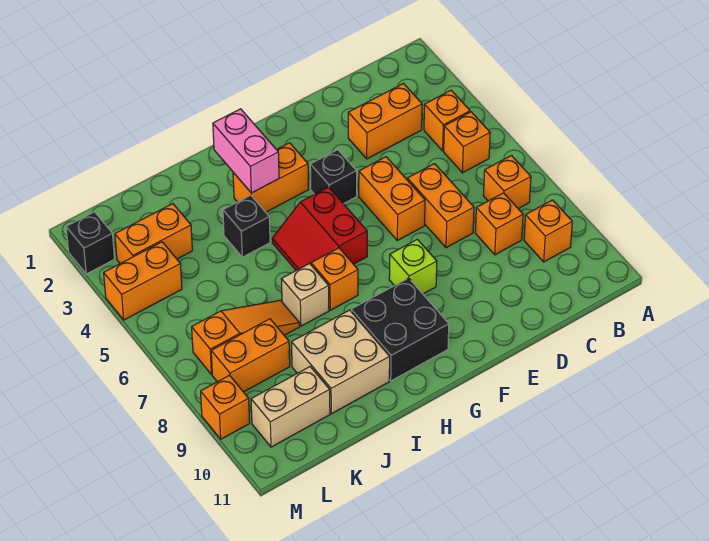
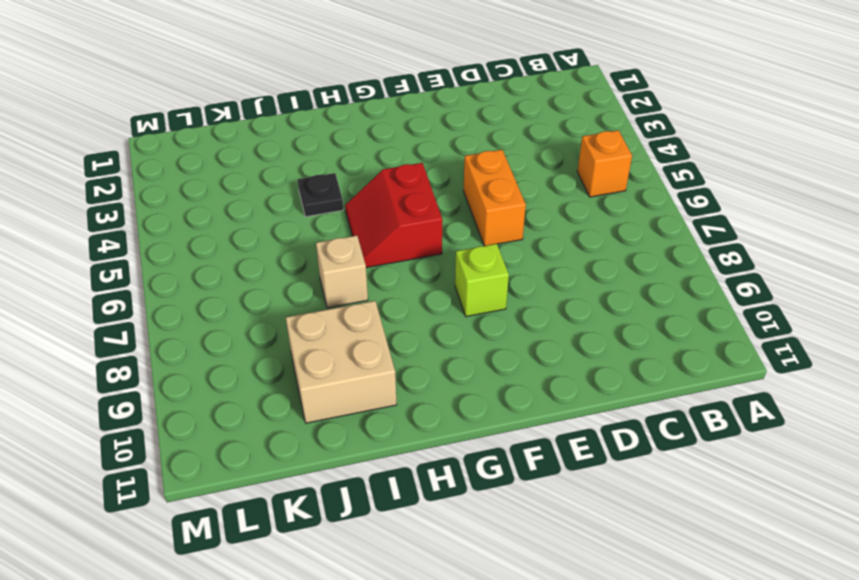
black 1x1 plate [298,173,343,217] -> black 1x1 brick [223,195,270,257]
none -> orange 1x1 brick [424,90,470,151]
none -> orange 1x1 brick [483,156,531,209]
none -> orange 1x1 brick [524,200,572,262]

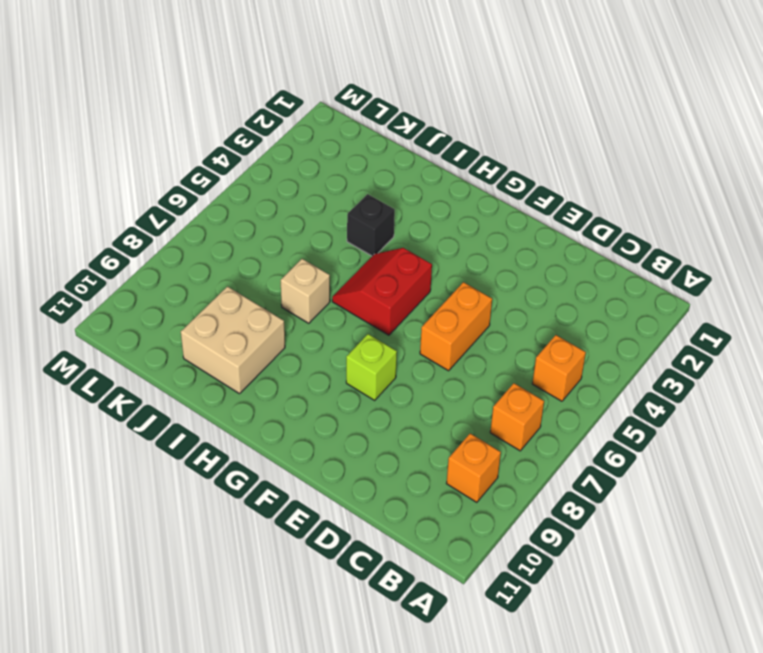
none -> orange 1x1 brick [424,90,470,151]
none -> orange 1x2 brick [348,84,422,159]
none -> orange 1x1 brick [475,193,523,255]

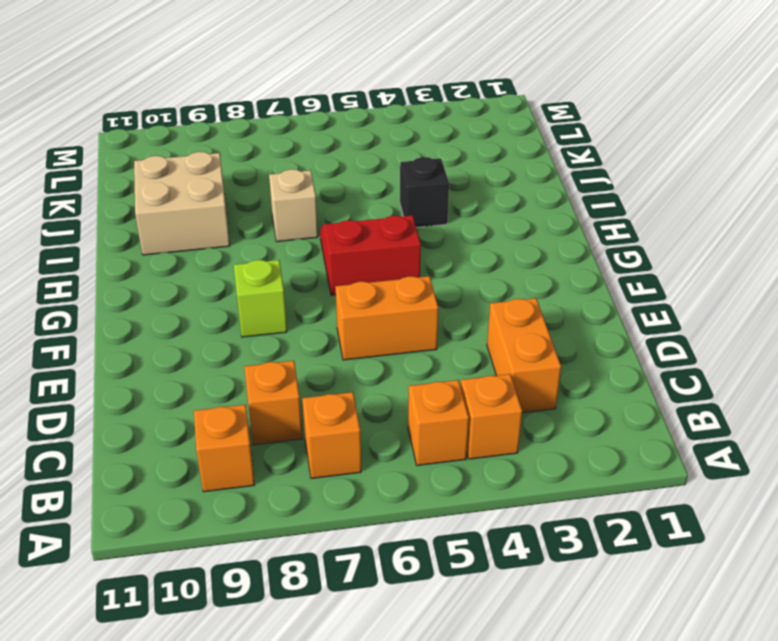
none -> orange 1x2 brick [407,164,474,248]
none -> black 1x1 brick [310,150,357,204]
none -> orange 1x2 brick [233,143,309,212]

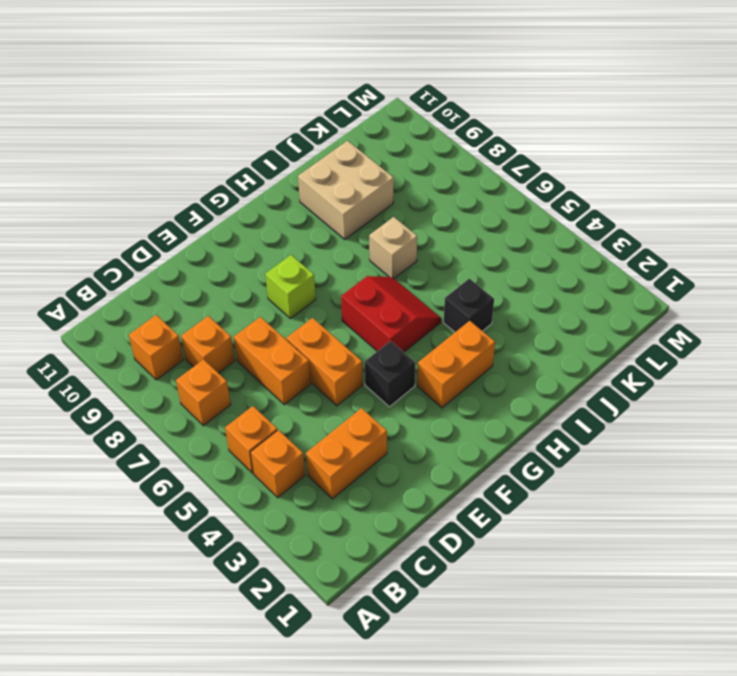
none -> black 2x2 brick [351,278,449,381]
none -> orange 1x1 brick [311,248,358,310]
none -> orange 1x3 slope [192,300,299,374]

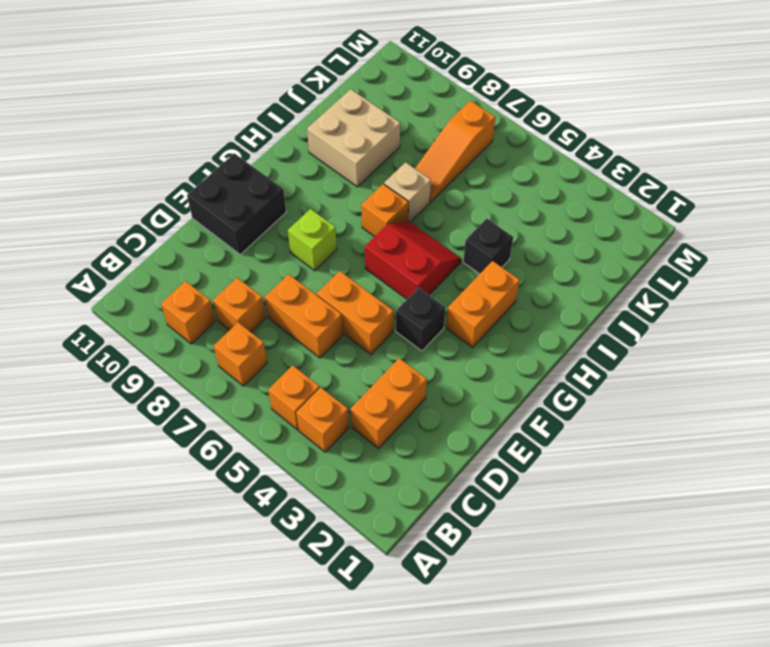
black 2x2 brick [187,153,286,254] -> black 2x2 brick moved to [351,278,449,381]
none -> orange 1x2 brick [115,204,192,264]
none -> orange 1x2 brick [211,319,290,392]
none -> tan 1x2 brick [251,367,330,447]

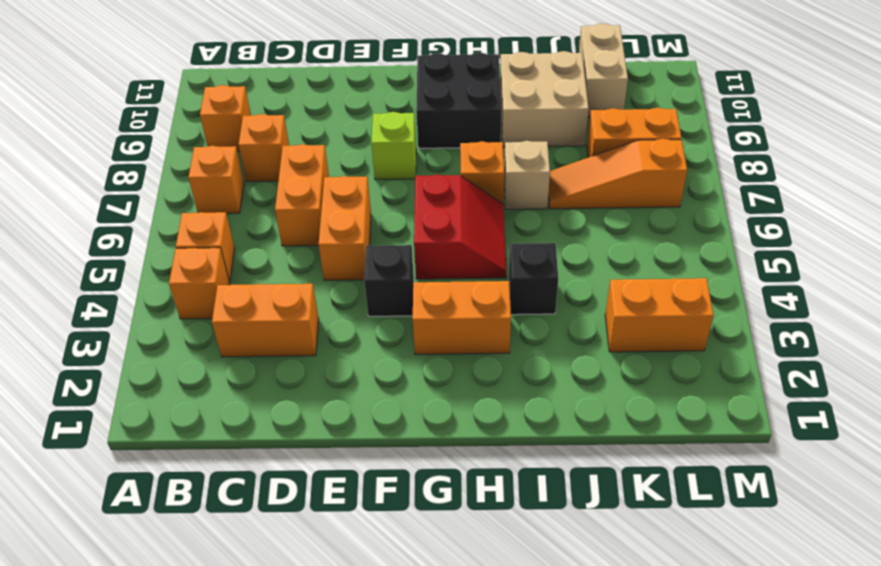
tan 1x2 brick [579,23,628,117] -> tan 1x2 brick turned to [251,367,330,447]
none -> orange 1x2 brick [104,242,182,320]
none -> black 1x1 brick [66,212,115,274]
none -> orange 1x1 brick [201,375,250,439]

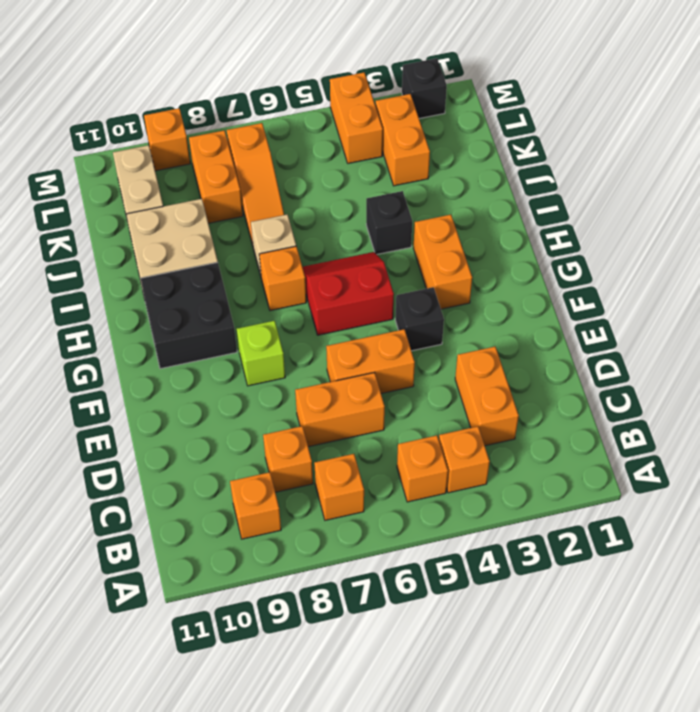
none -> pink 1x2 brick [213,109,279,193]

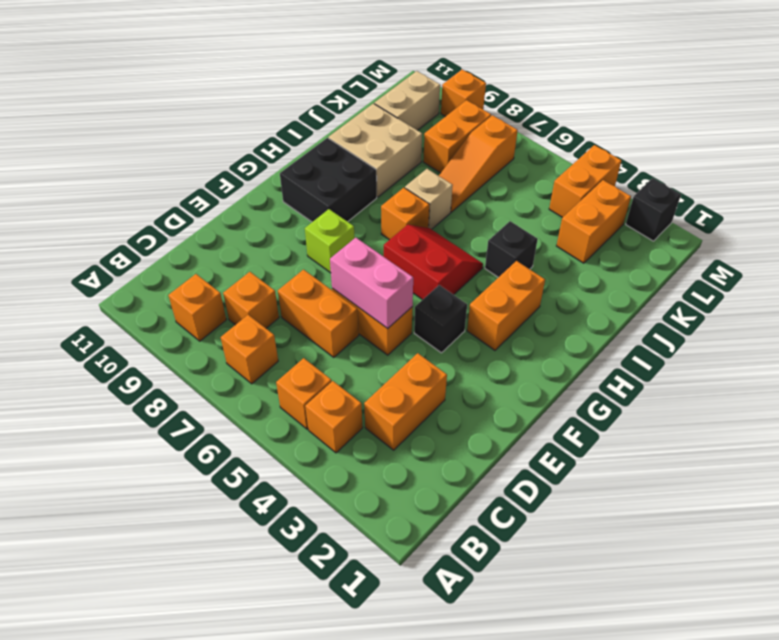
pink 1x2 brick [330,238,413,329] -> pink 1x2 brick moved to [213,109,279,193]

